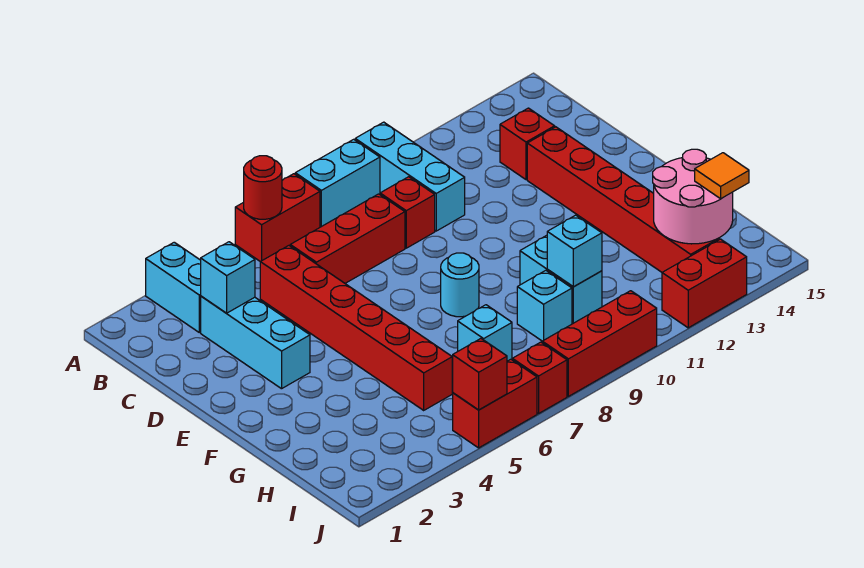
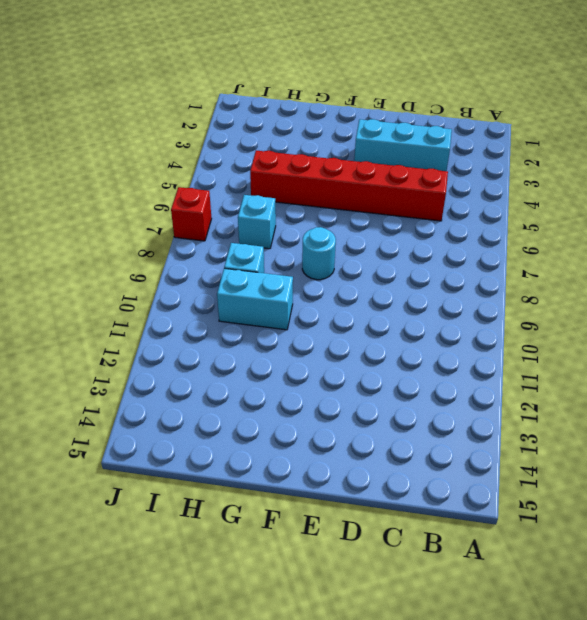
none -> cyan 1x2 brick [146,242,201,332]
none -> red 1x2 brick [235,174,320,262]
none -> cyan 1x2 brick [295,139,380,227]

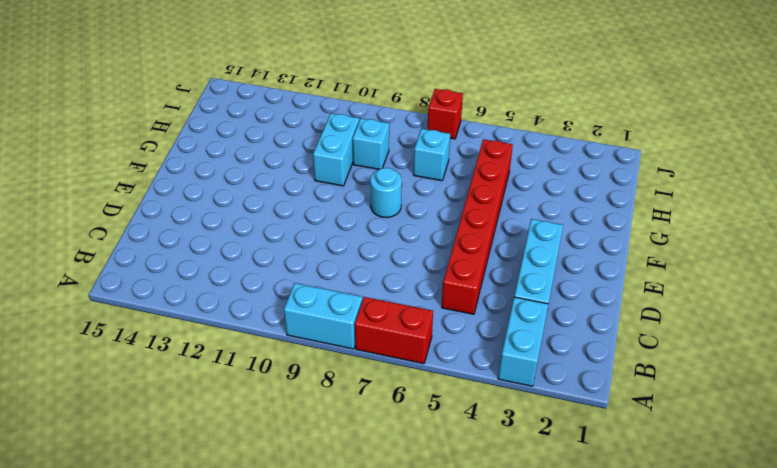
none -> cyan 1x3 brick [355,122,465,231]
none -> red 1x3 brick [290,194,405,283]
none -> red 1x1 brick [380,177,435,248]

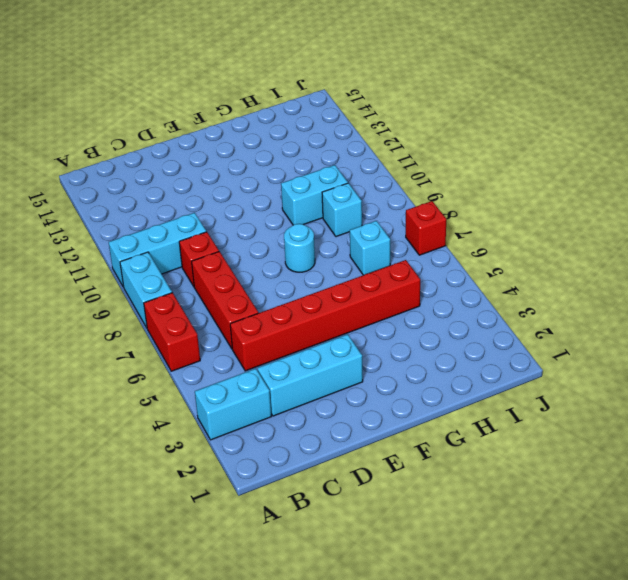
none -> red 1x1 brick [500,108,555,180]
none -> red 1x6 brick [527,127,719,272]
none -> red 1x2 brick [453,359,537,448]

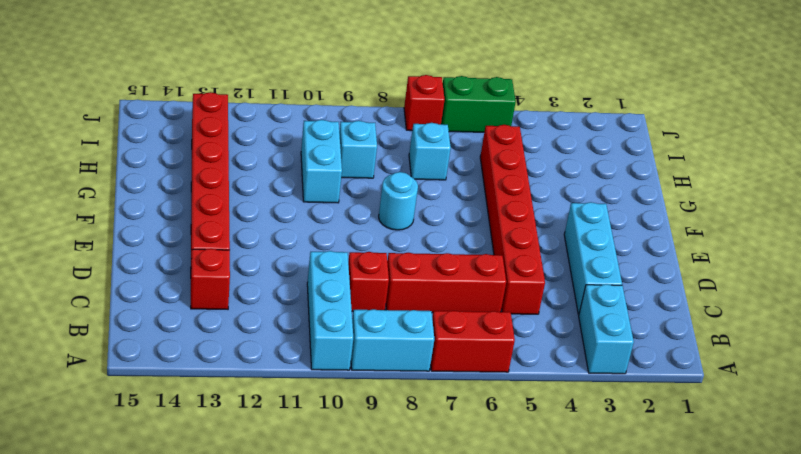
green 1x2 brick [441,76,516,132] -> red 1x2 brick [453,359,537,448]
none -> red 1x3 brick [542,291,657,396]
none -> red 1x2 brick [662,239,747,328]
none -> red 1x1 round brick [244,156,282,219]

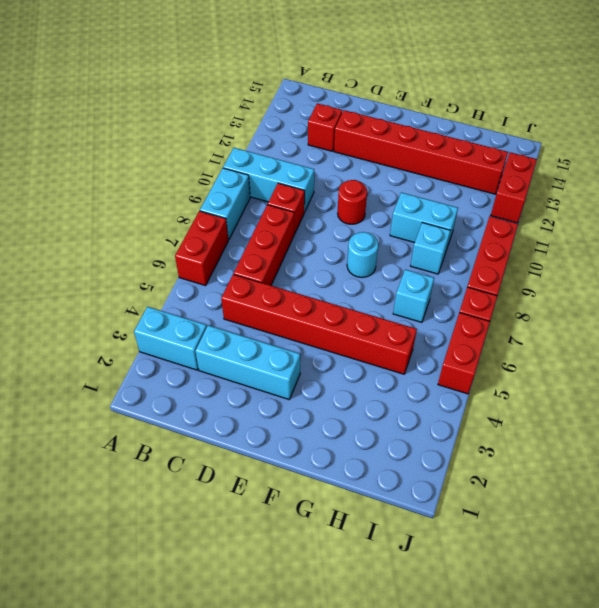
red 1x1 round brick [338,180,367,224] -> red 1x1 round brick moved to [244,156,282,219]
none -> cyan 1x1 brick [201,242,255,313]
none -> cyan 1x1 brick [547,215,602,287]
none -> pink 2x2 round brick [653,149,733,244]

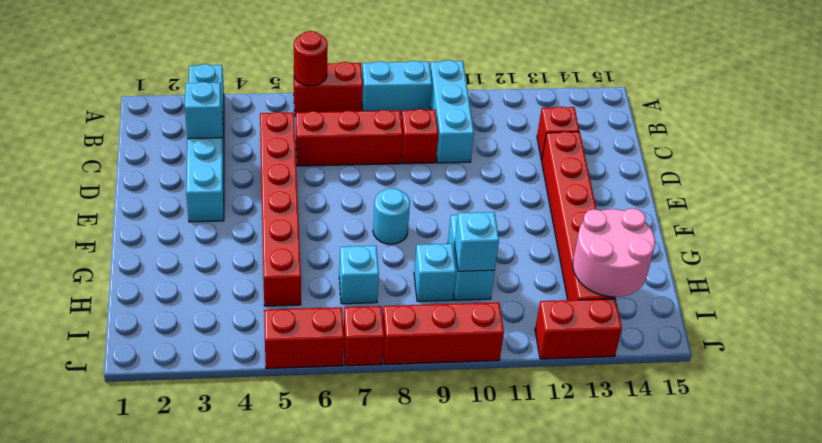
none -> red 1x1 brick [452,339,507,410]
none -> orange 1x1 tile [695,153,749,199]

